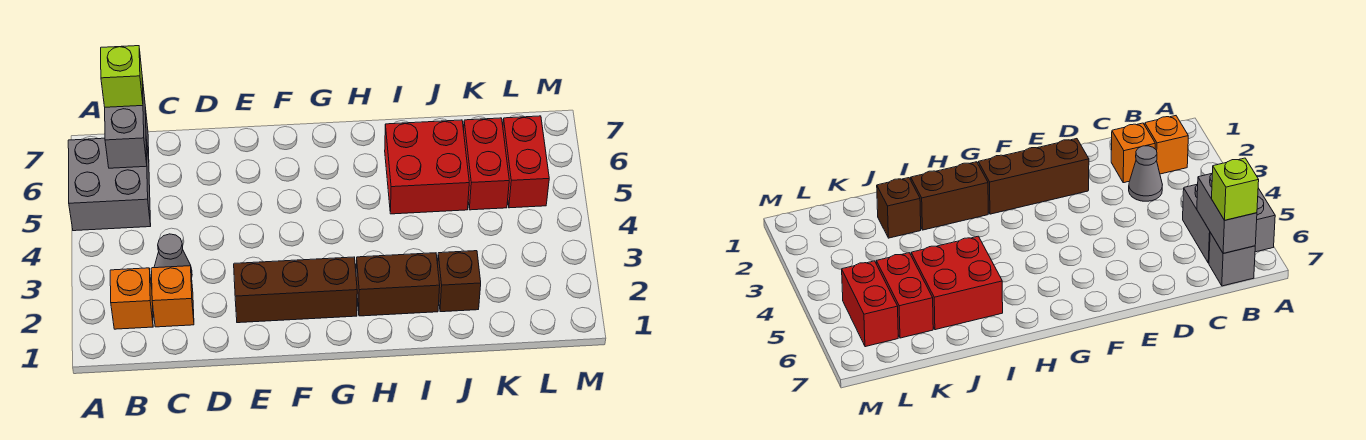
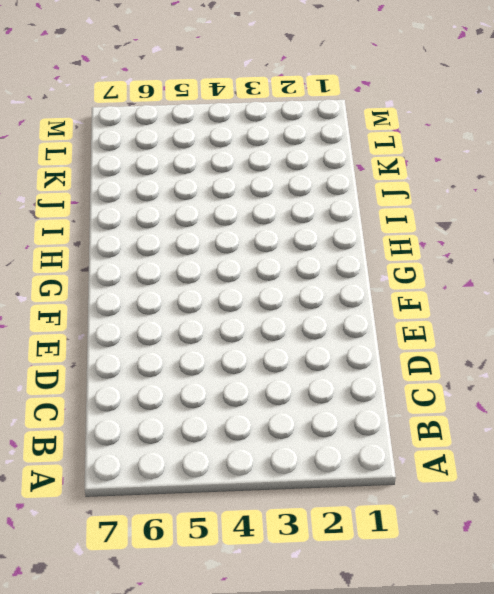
none -> grey 2x2 brick [68,138,151,231]
none -> orange 1x1 brick [110,268,153,329]
none -> grey 1x1 brick [1209,233,1255,286]

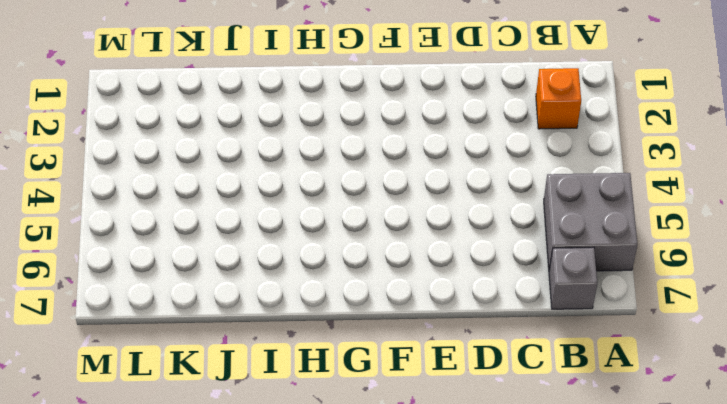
none -> orange 1x1 brick [151,266,194,327]
none -> grey 1x1 cone [154,234,192,277]
none -> brown 1x3 brick [234,257,357,323]

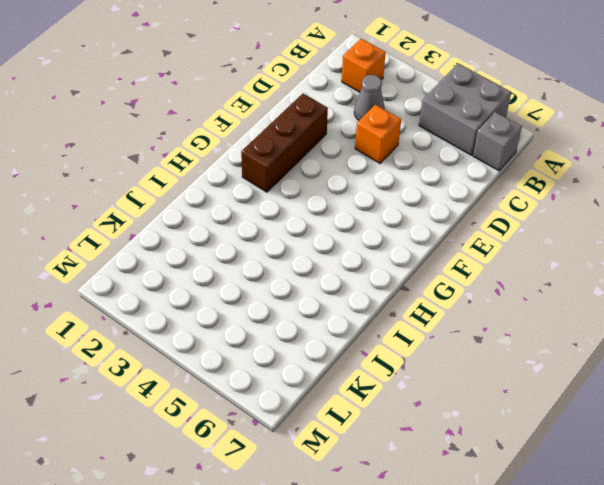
orange 1x1 brick [355,105,401,163] -> orange 1x1 brick moved to [151,266,194,327]
none -> brown 1x2 brick [356,253,440,316]
none -> red 2x2 brick [385,120,469,214]
none -> brown 1x1 brick [438,251,481,312]

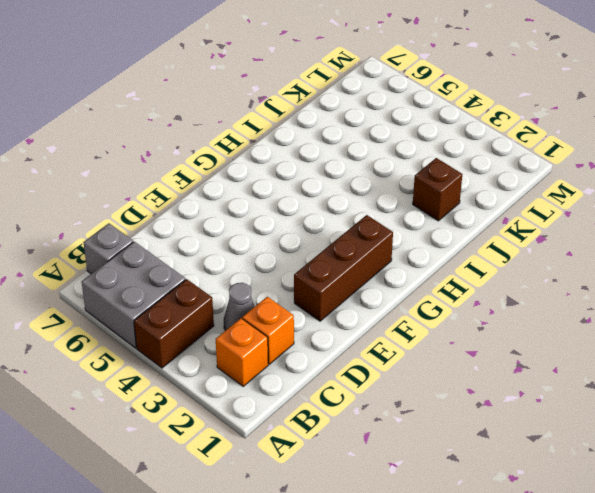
brown 1x2 brick [134,279,214,368] -> brown 1x2 brick moved to [356,253,440,316]
none -> red 2x2 brick [385,120,469,214]
none -> red 1x2 brick [464,118,509,210]
none -> red 1x2 brick [503,116,549,208]

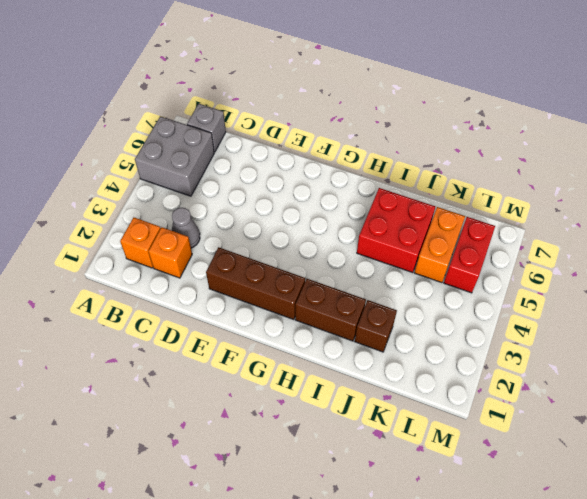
orange 1x2 brick [414,207,465,283] -> red 1x2 brick [464,118,509,210]
none -> grey 1x2 brick [105,78,147,168]
none -> lime 1x1 brick [101,46,143,107]

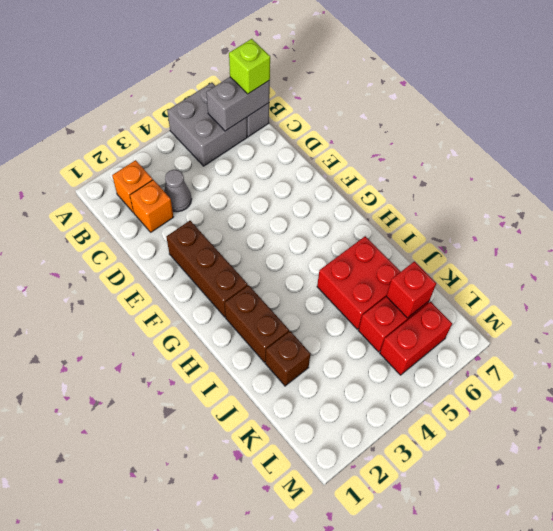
red 1x1 brick [386,261,436,318] -> none

